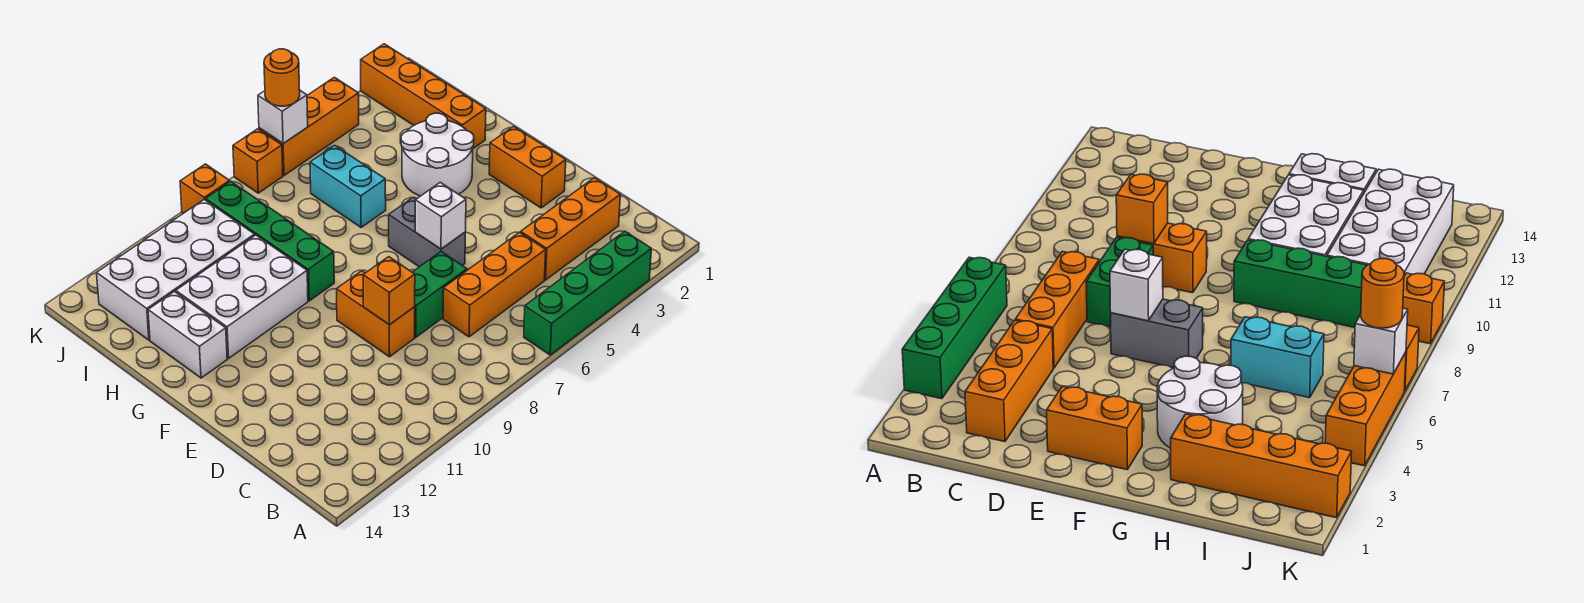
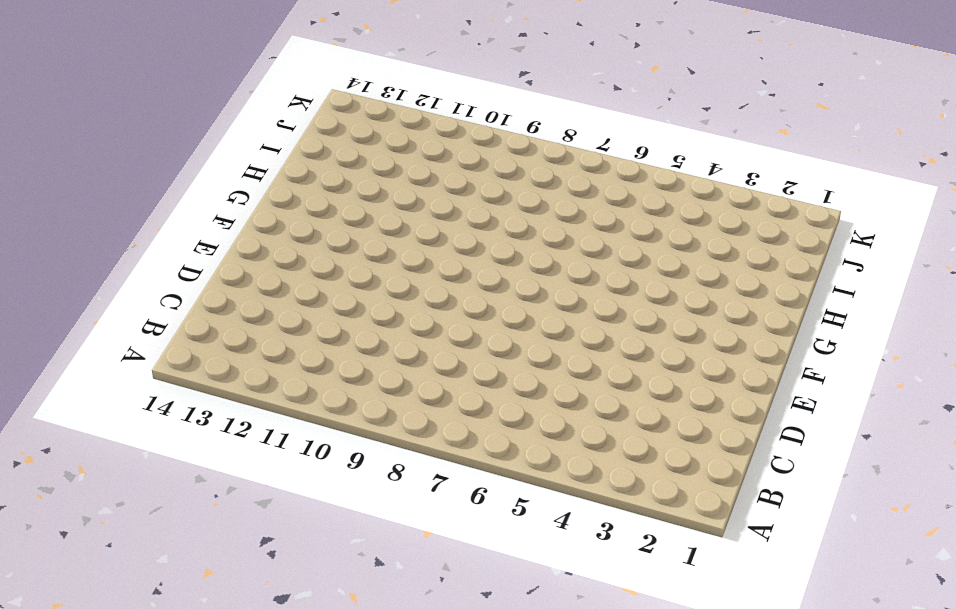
none -> green 1x4 brick [524,231,651,355]
none -> orange 1x3 brick [521,178,620,280]
none -> orange 1x3 brick [443,232,546,337]

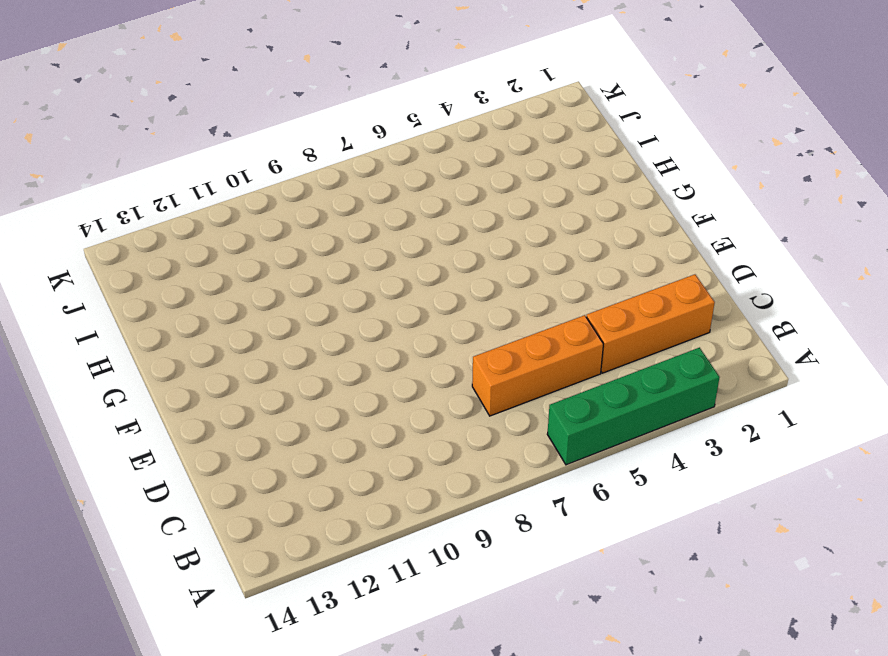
none -> green 1x2 brick [412,252,467,337]
none -> orange 1x2 brick [337,271,415,357]
none -> orange 1x2 brick [489,126,566,208]

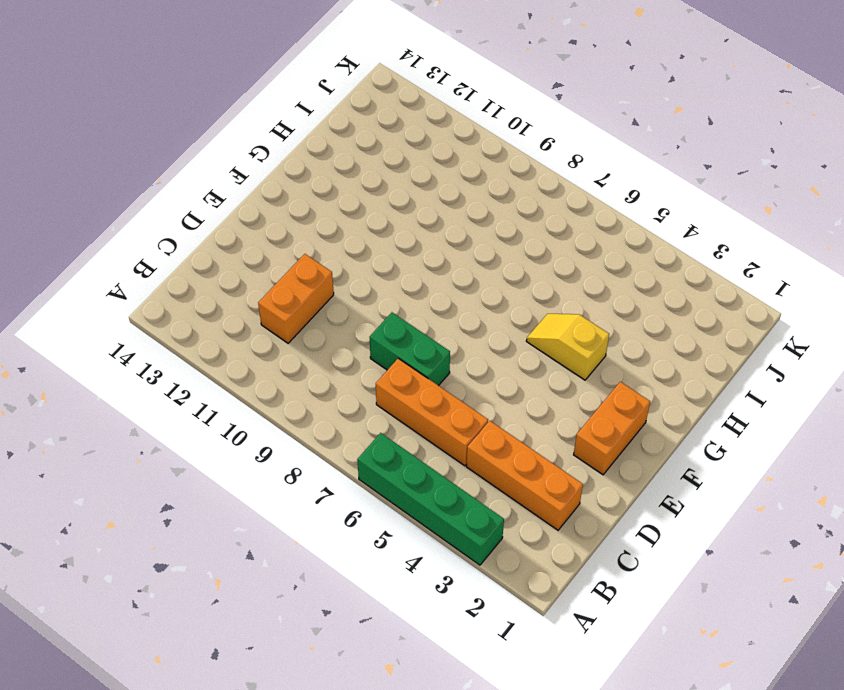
orange 1x2 brick [258,254,334,343] -> orange 1x2 brick moved to [337,271,415,357]
yellow 1x2 slope [526,314,609,380] -> white 2x2 round brick [401,113,474,196]
none -> grey 1x2 brick [389,197,465,267]
none -> green 1x4 brick [206,181,334,301]
none -> white 2x3 brick [176,235,308,358]

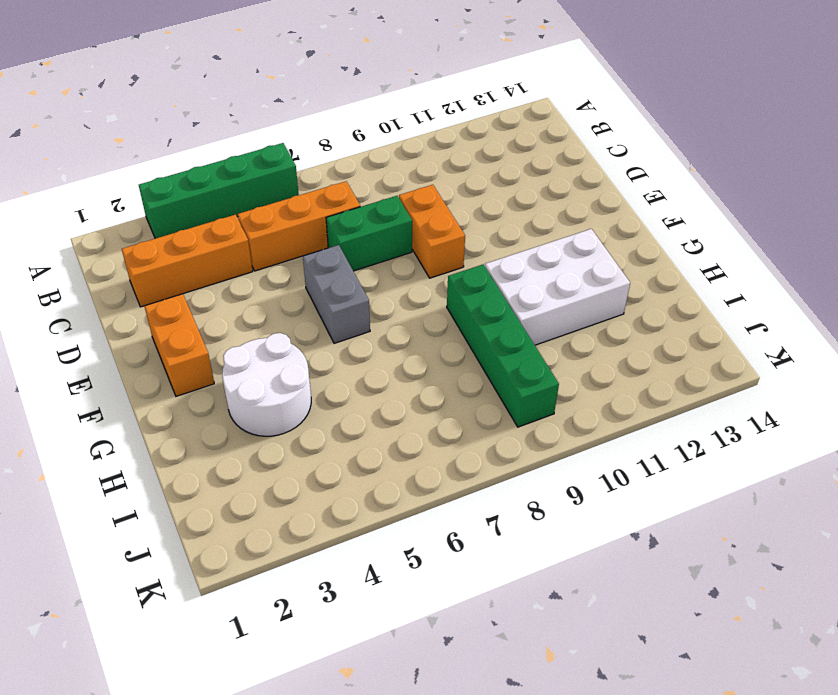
none -> white 1x2 brick [148,292,227,378]
none -> orange 1x4 brick [361,44,486,149]
none -> cyan 1x2 brick [310,145,386,227]

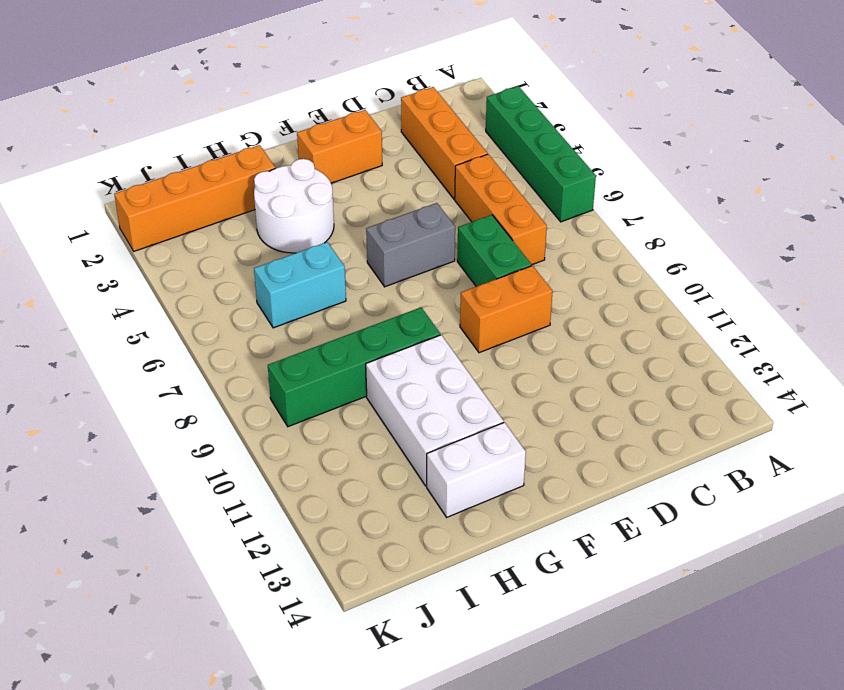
none -> white 2x4 brick [97,199,255,340]
none -> orange 1x3 brick [259,77,359,175]
none -> orange 1x1 brick [233,129,283,193]

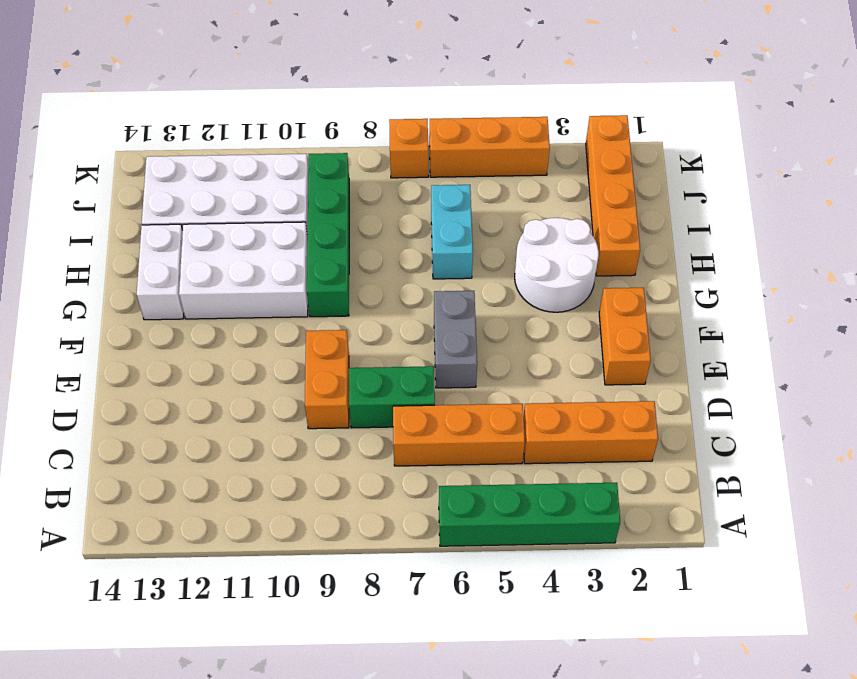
none -> orange 1x1 brick [180,164,230,213]
none -> orange 1x1 brick [363,257,415,325]
none -> white 1x1 brick [415,182,466,249]

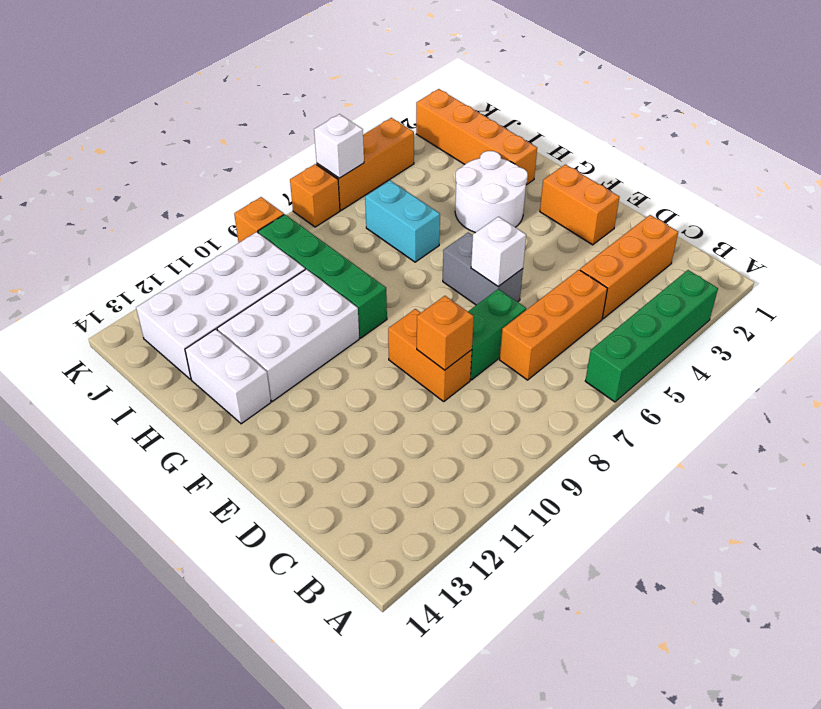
none -> orange 1x1 round brick [264,49,300,106]

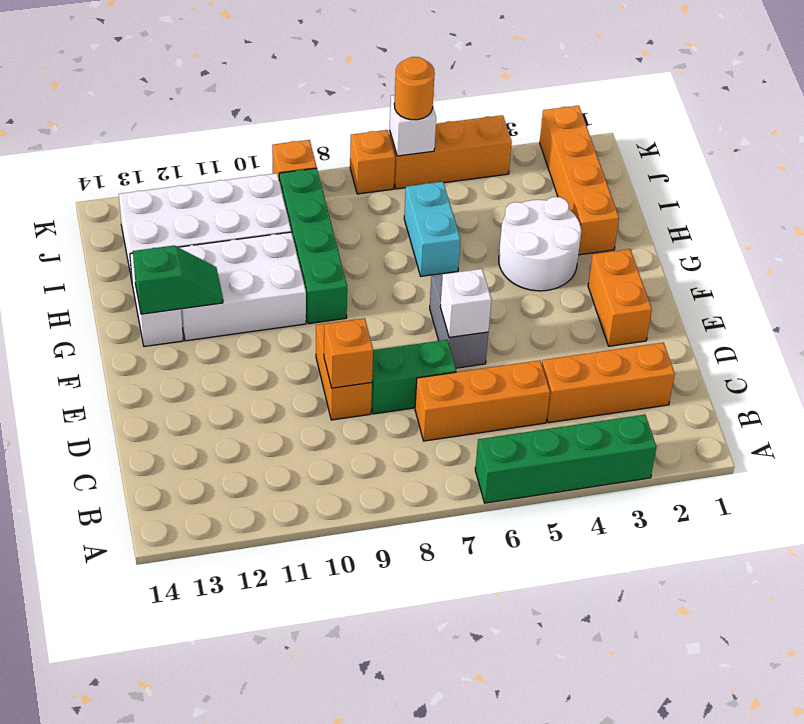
green 1x2 slope [133,246,223,314] -> none

